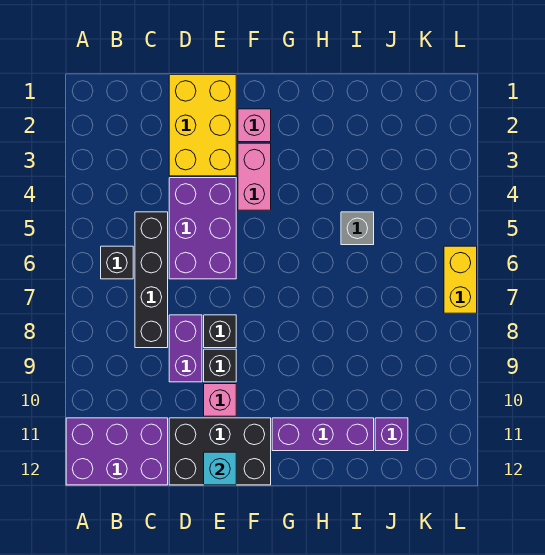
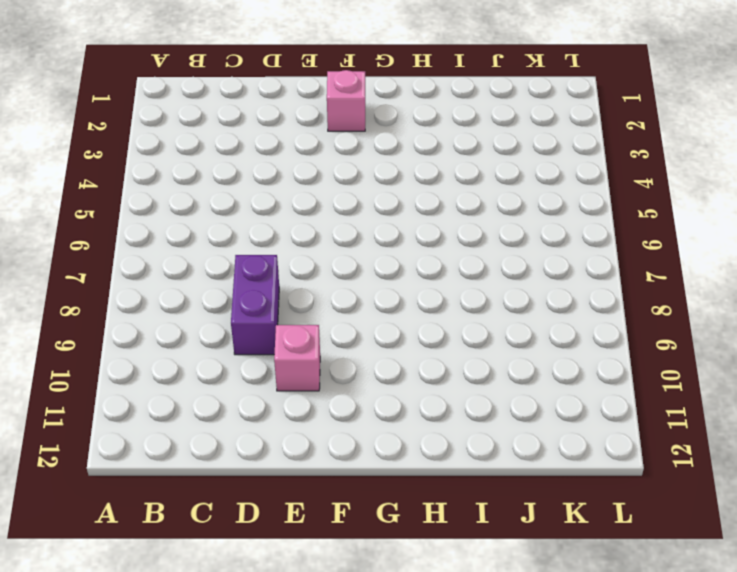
none -> purple 2x3 brick [66,418,168,485]
none -> black 1x1 brick [101,246,133,279]
none -> black 1x4 brick [135,212,168,348]

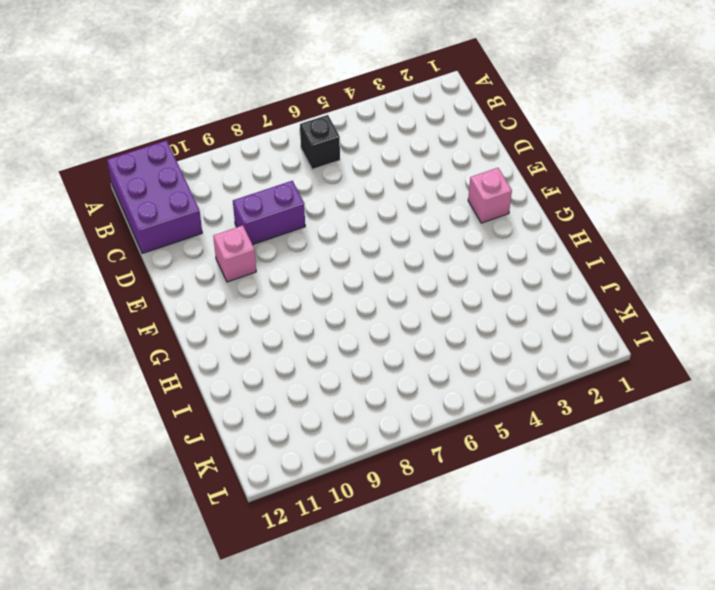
none -> black 1x4 brick [135,212,168,348]
none -> yellow 2x3 brick [169,75,236,176]
none -> purple 2x3 brick [169,178,236,279]

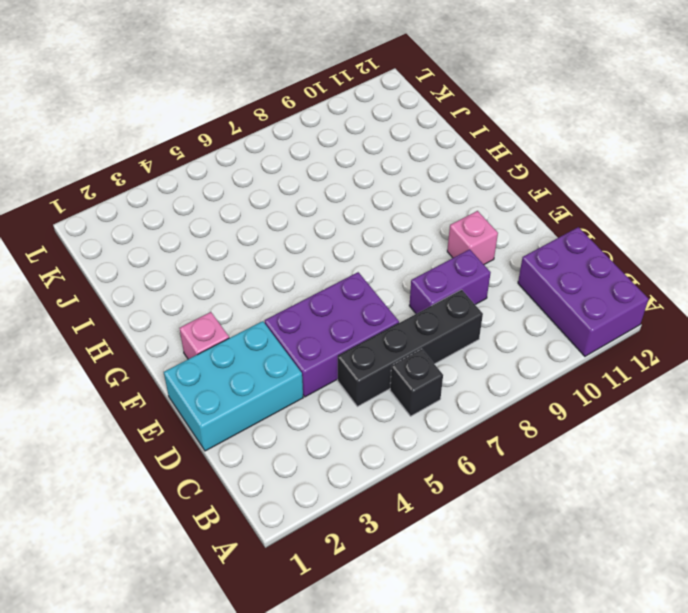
cyan 2x3 brick [164,321,303,451] -> yellow 2x3 brick [169,75,236,176]
none -> black 2x3 brick [169,418,271,485]
none -> black 1x1 brick [204,315,236,348]
none -> black 1x1 brick [204,349,236,382]

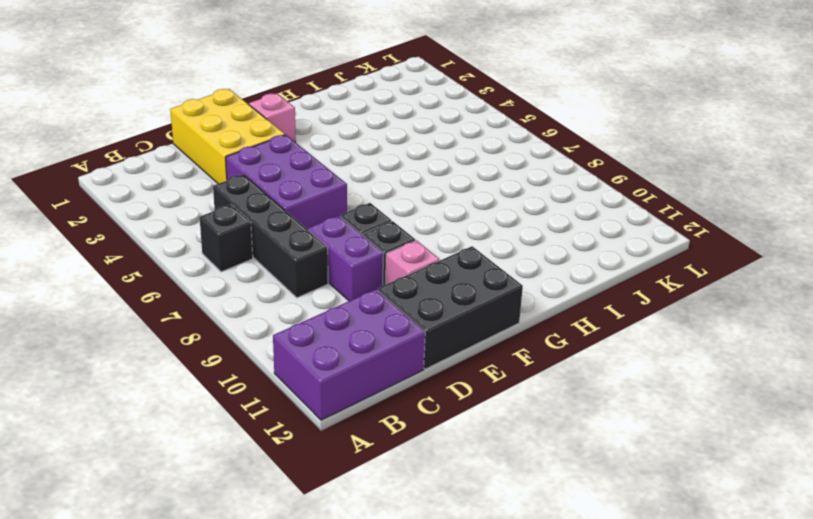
none -> pink 1x2 brick [238,143,271,210]
none -> purple 1x3 brick [272,418,374,451]
none -> grey 1x1 brick [341,212,374,245]

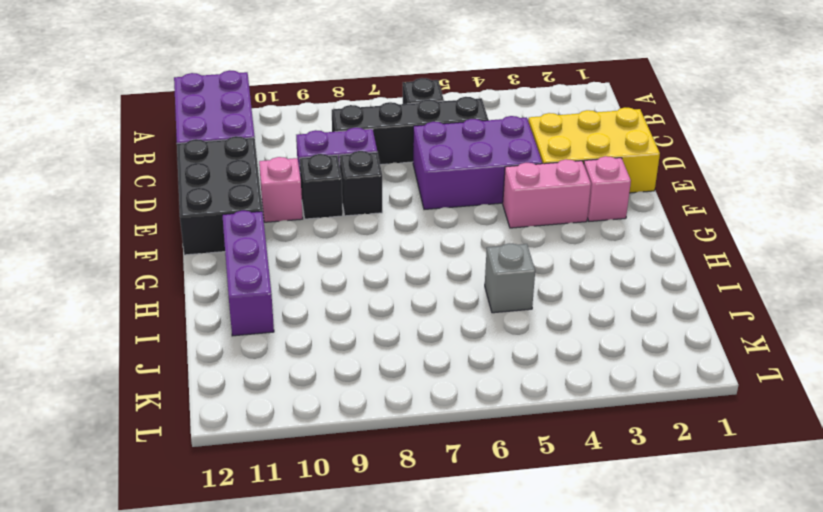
none -> purple 1x1 brick [375,418,408,451]
none -> yellow 1x2 brick [444,246,477,313]
none -> cyan 1x1 brick [204,452,236,485]

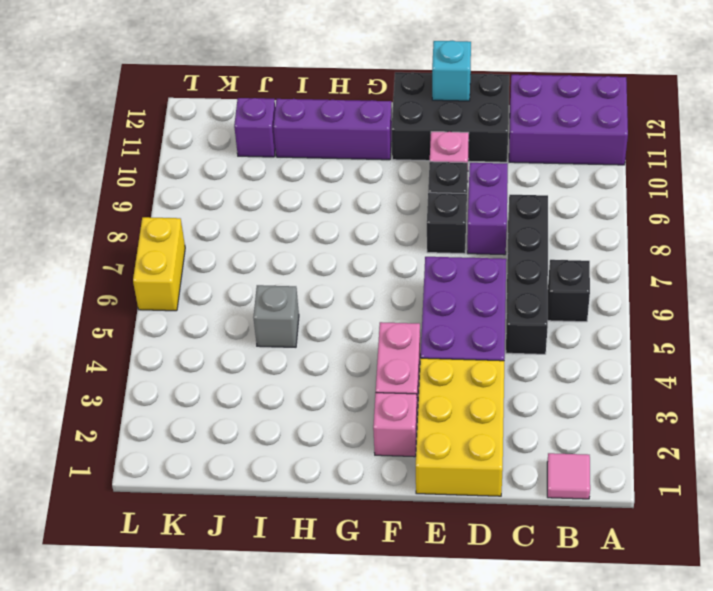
pink 1x1 tile [547,453,590,499] -> none

